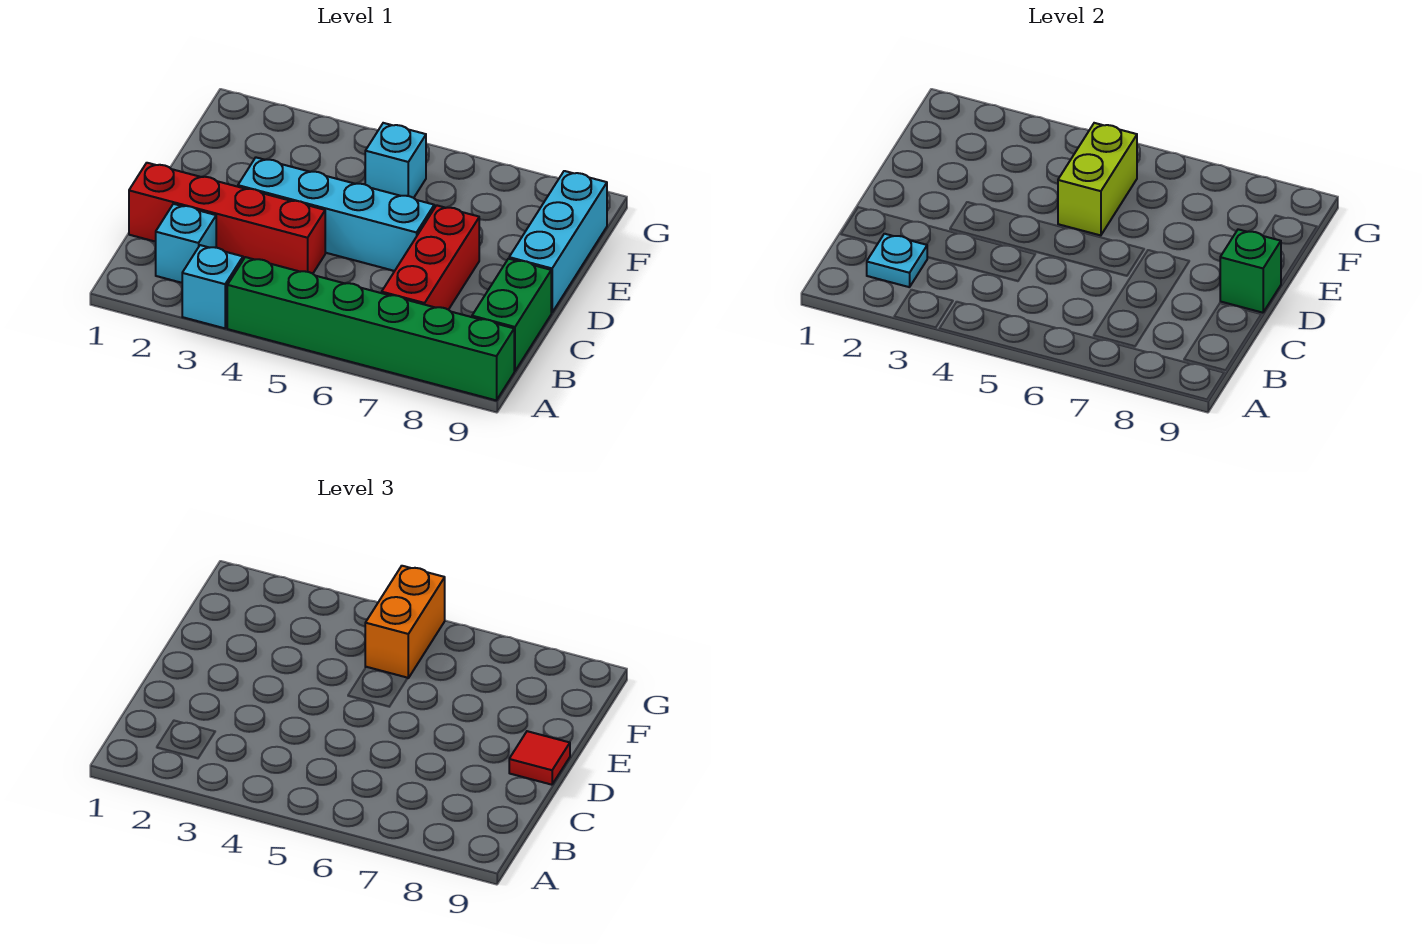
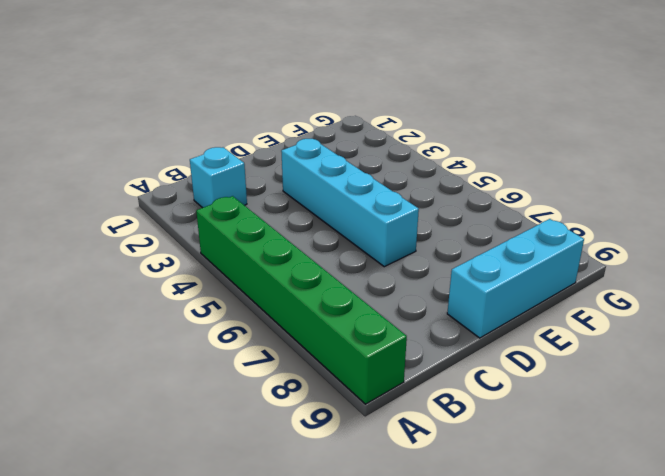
none -> cyan 1x1 brick [182,245,243,328]
none -> red 1x3 brick [382,205,479,310]
none -> green 1x2 brick [472,259,551,371]

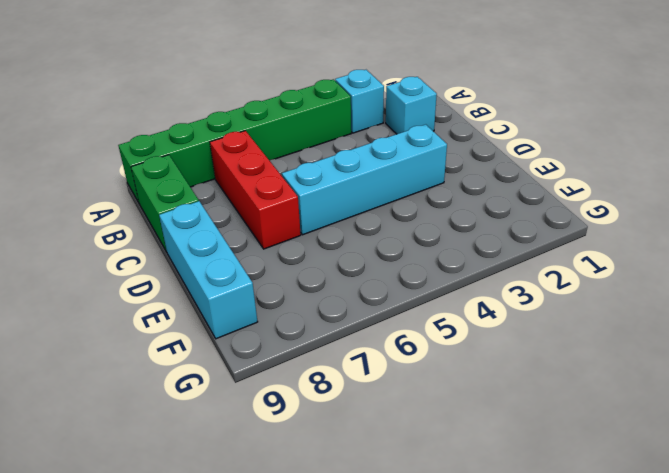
none -> red 1x4 brick [129,163,325,274]
none -> cyan 1x1 brick [365,123,426,198]
none -> cyan 1x1 plate [867,234,927,287]

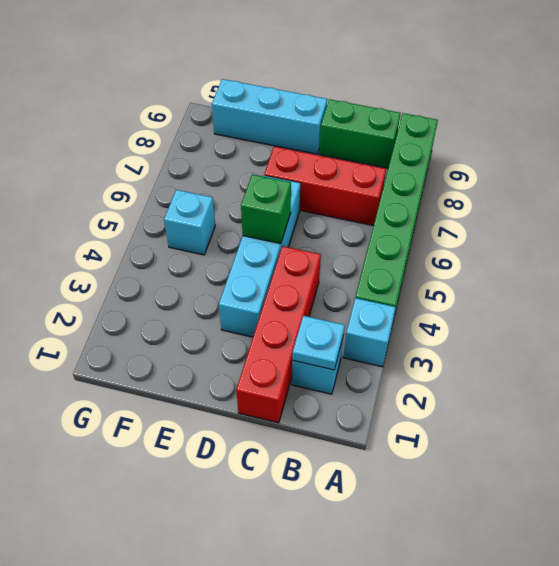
green 1x1 brick [241,174,291,244] -> green 1x1 brick moved to [1220,229,1281,313]
none -> lime 1x2 brick [1058,123,1137,235]
none -> red 1x1 tile [509,731,570,785]
none -> orange 1x2 brick [365,566,445,678]

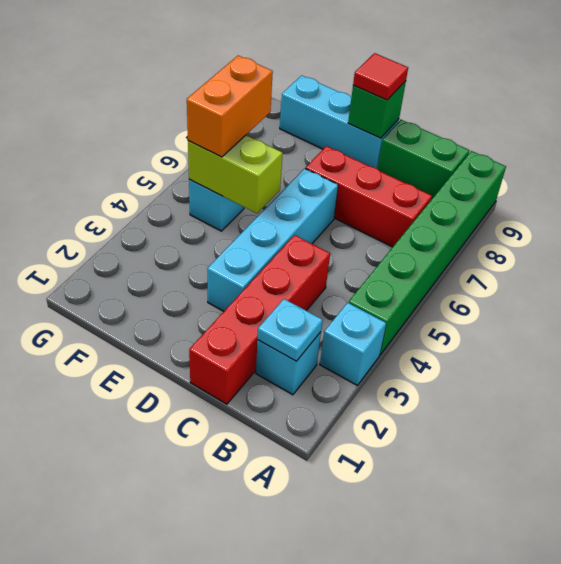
orange 1x2 brick [187,56,273,157] -> orange 1x2 brick turned to [365,566,445,678]

